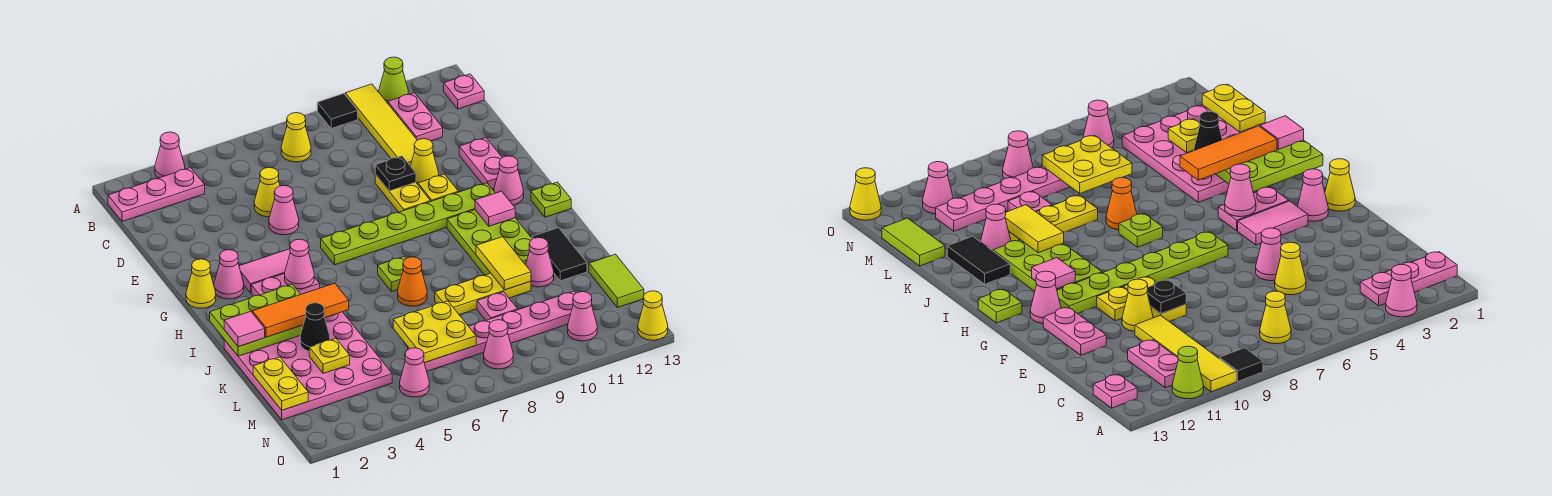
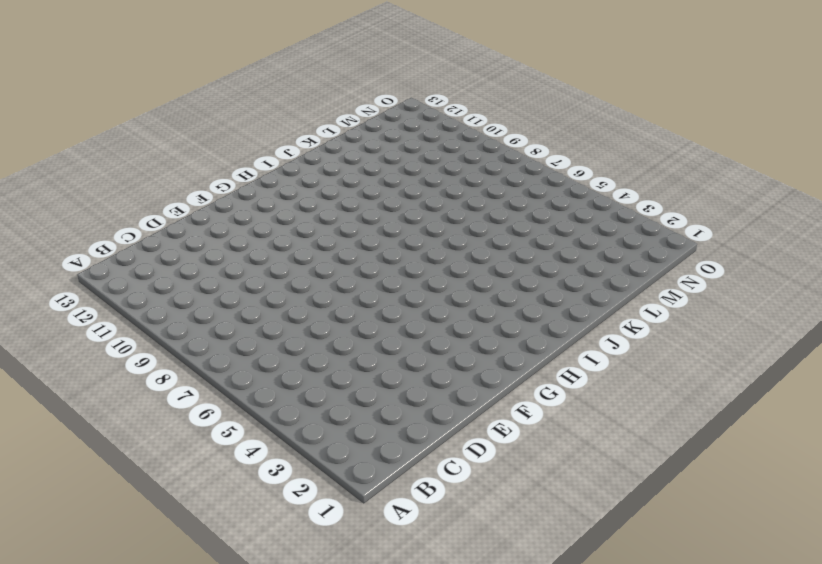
none -> pink 1x1 cone [155,132,185,178]
none -> black 1x1 tile [317,93,358,128]
none -> yellow 1x4 tile [345,84,417,166]
none -> lime 1x1 cone [379,57,408,103]

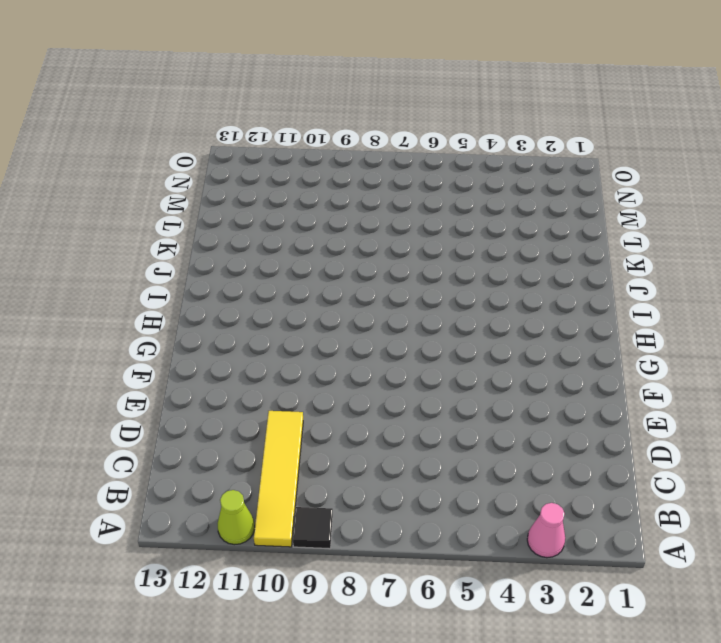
none -> pink 1x3 plate [108,168,205,221]
none -> yellow 1x1 cone [281,113,311,162]
none -> pink 1x2 plate [388,93,443,141]
none -> pink 1x1 plate [444,74,484,109]

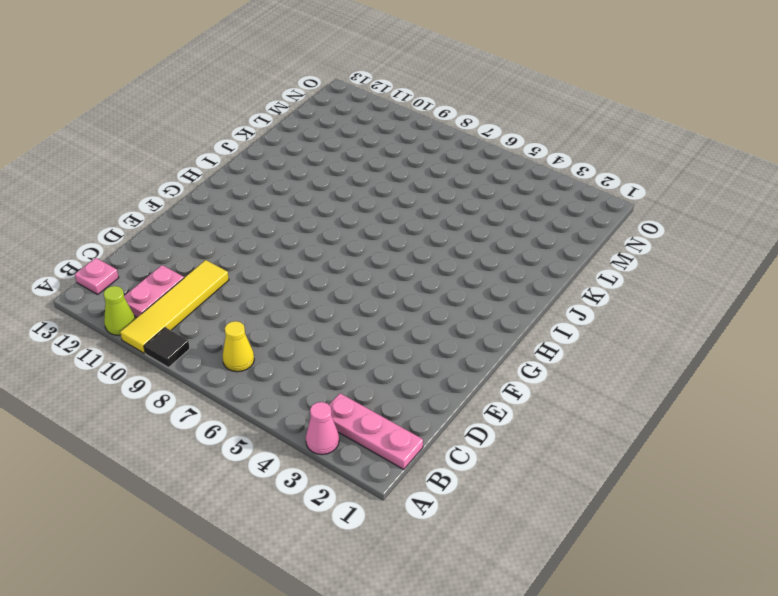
none -> yellow 1x1 cone [254,167,280,217]
none -> pink 1x1 cone [269,186,299,235]
none -> yellow 1x2 plate [375,174,430,212]
none -> yellow 1x1 cone [411,139,439,185]

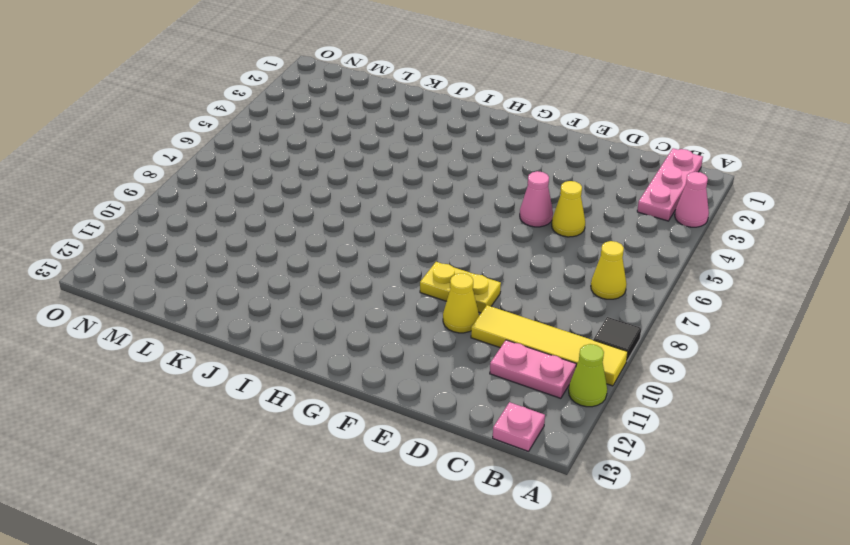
none -> pink 1x2 plate [459,137,502,189]
none -> yellow 1x1 plate [418,174,458,202]
none -> yellow 1x1 cone [186,259,216,308]
none -> pink 1x1 cone [214,250,244,299]

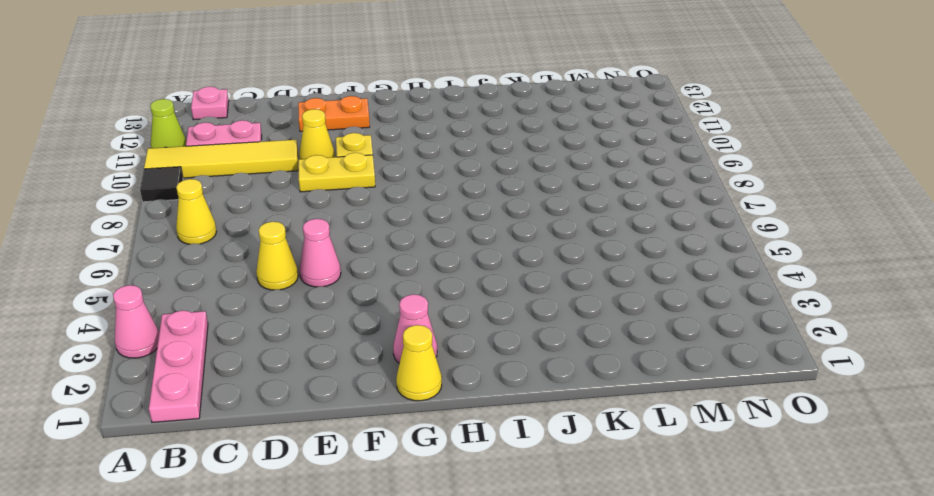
orange 1x2 plate [298,96,370,132] -> pink 1x2 plate [459,137,502,189]
none -> pink 1x2 tile [239,249,290,293]
none -> lime 1x6 plate [321,183,495,265]
none -> pink 1x1 cone [494,156,524,205]
none -> pink 1x2 plate [251,273,320,296]

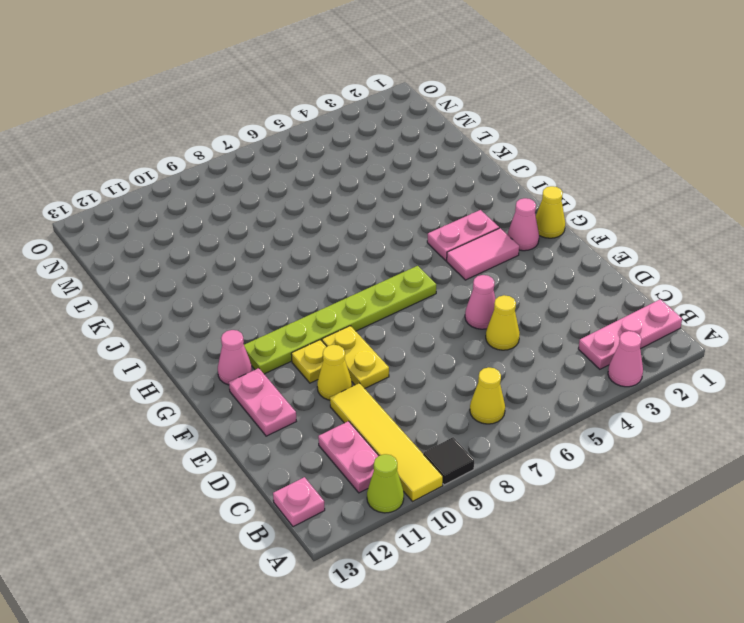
none -> lime 2x3 plate [447,210,532,275]
none -> lime 1x1 plate [531,182,571,217]
none -> lime 1x1 plate [378,257,406,292]
none -> pink 4x4 plate [224,312,392,420]

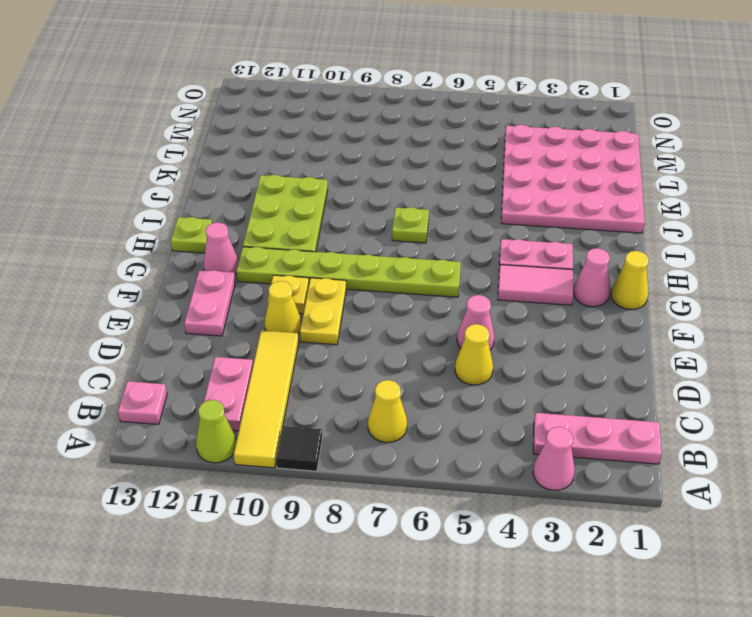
none -> orange 1x1 cone [398,257,427,306]
none -> black 1x2 tile [532,228,587,281]
none -> yellow 1x3 plate [435,273,531,315]
none -> pink 1x1 cone [526,238,554,287]

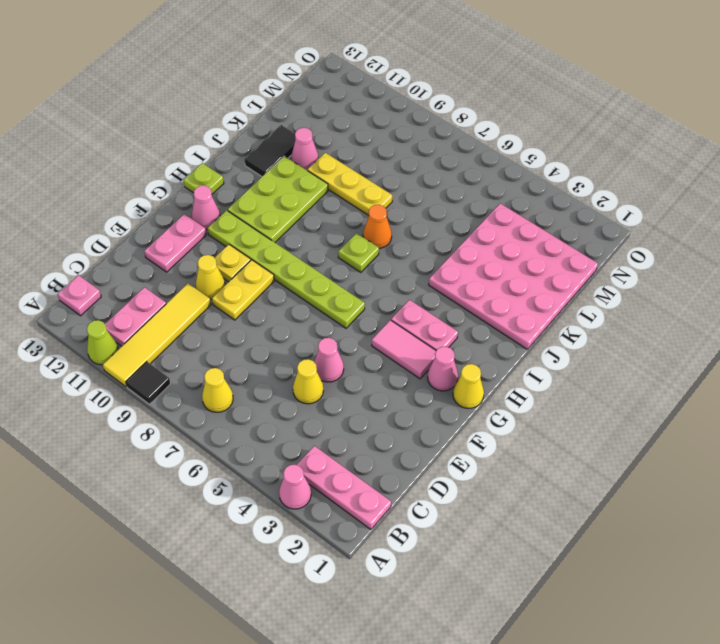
none -> pink 1x1 plate [477,292,518,320]
none -> lime 1x2 tile [589,254,644,308]
none -> pink 1x6 plate [408,291,576,371]
none -> pink 1x1 cone [400,348,429,397]

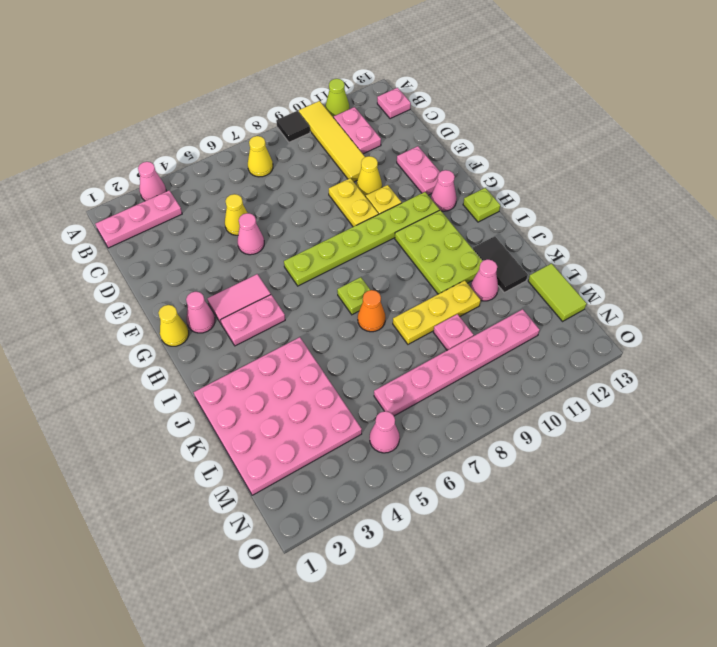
none -> pink 1x1 cone [484,320,513,369]
none -> pink 1x1 cone [568,292,597,341]
none -> yellow 1x1 cone [638,291,668,340]
none -> black 1x1 plate [375,156,416,191]

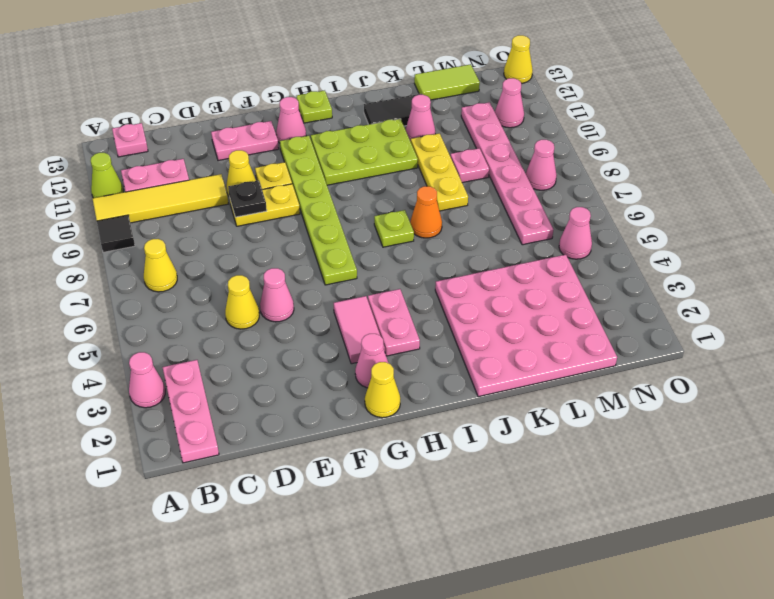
none -> pink 1x1 cone [285,239,314,289]
none -> pink 1x1 tile [475,191,515,226]
none -> lime 2x3 plate [210,284,303,356]
none -> yellow 1x2 tile [476,237,531,290]

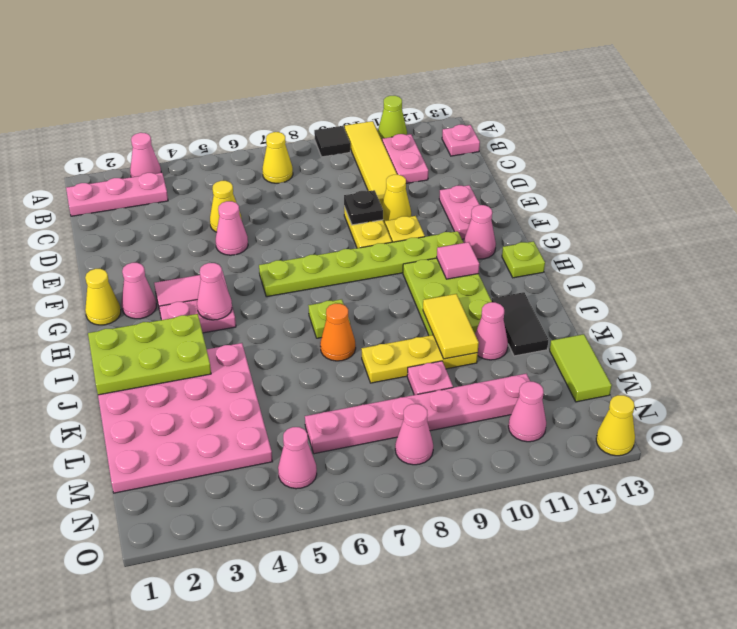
none -> black 1x1 cone [300,303,330,351]
none -> yellow 1x2 plate [253,357,308,410]
none -> yellow 1x1 plate [309,338,350,374]
none -> yellow 2x2 plate [393,301,476,363]

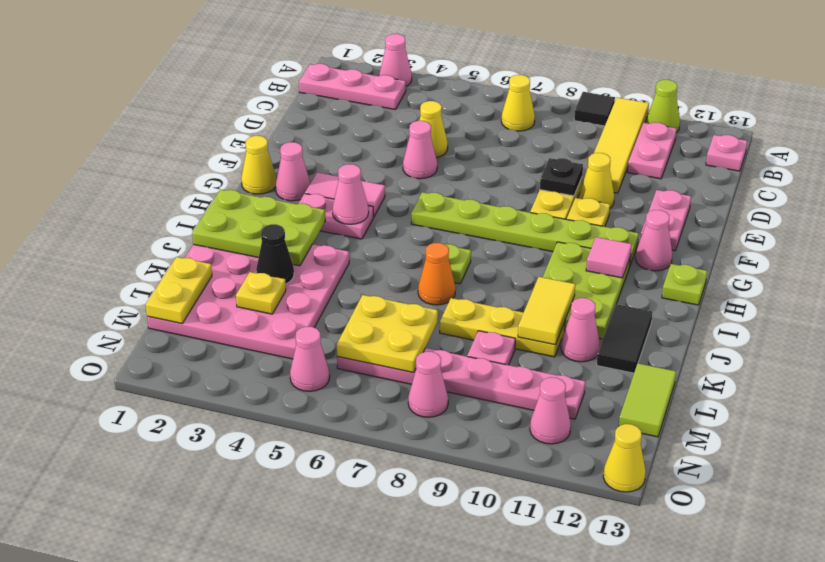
none -> pink 1x1 tile [224,311,265,347]
none -> orange 1x3 tile [252,283,349,337]

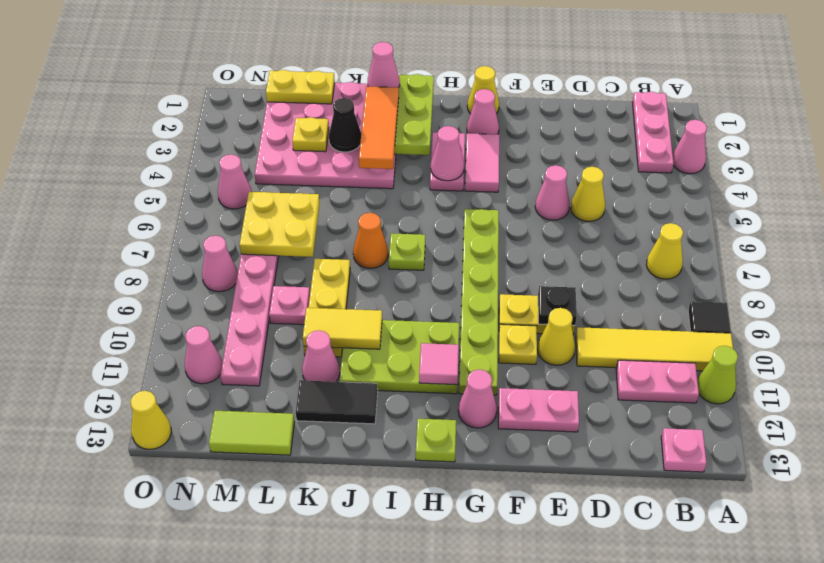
pink 1x1 cone [368,42,400,88] -> pink 1x1 tile [224,311,265,347]

